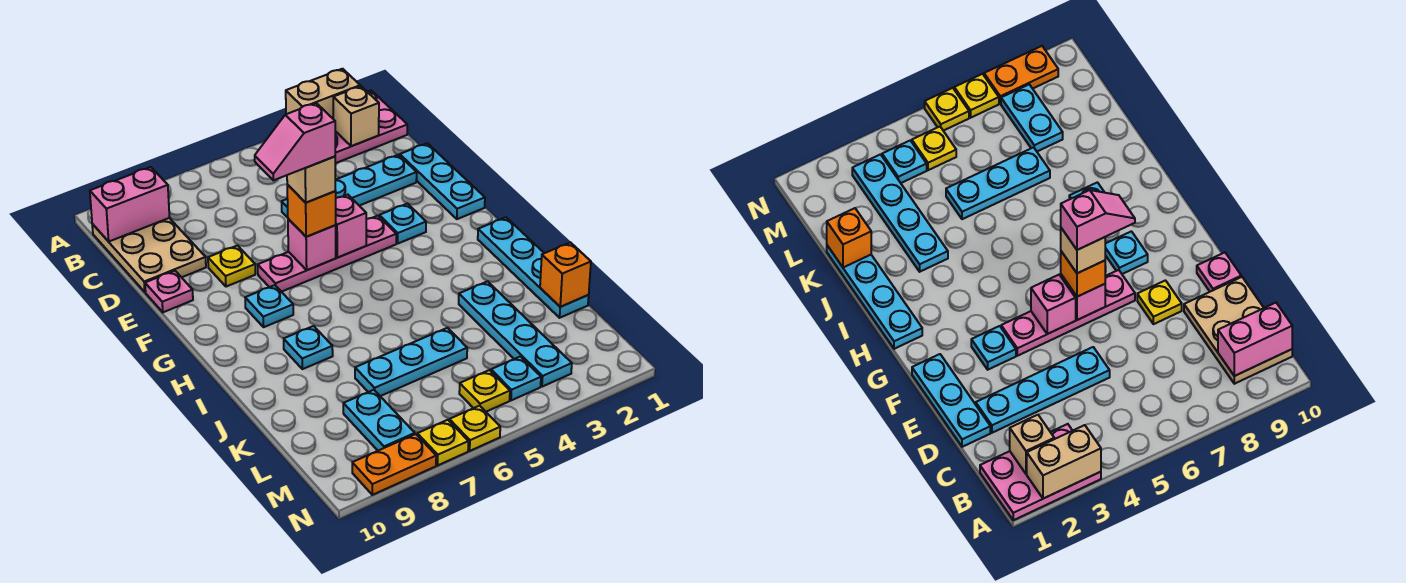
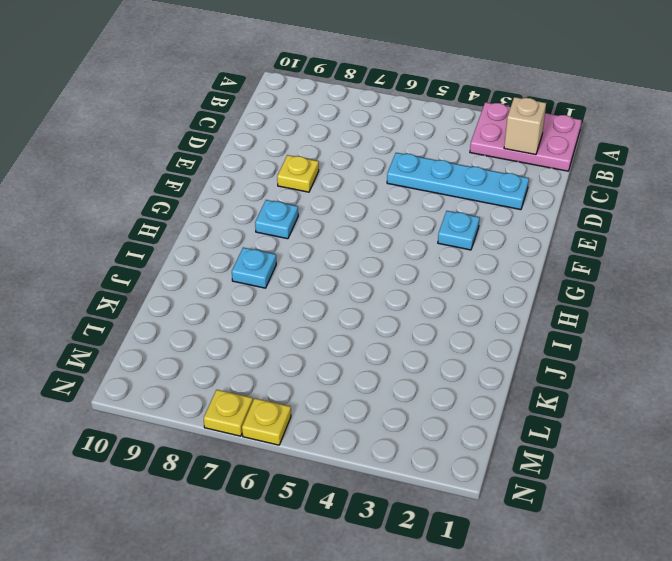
none -> tan 2x3 plate [92,218,206,292]
none -> cyan 1x3 plate [399,143,485,219]
none -> pink 1x1 plate [145,271,193,312]

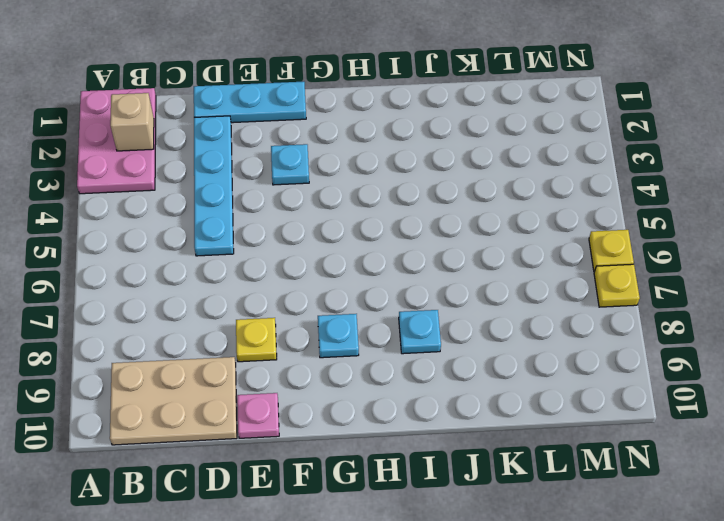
none -> pink 1x4 plate [258,216,396,292]
none -> cyan 1x4 plate [478,217,589,318]
none -> cyan 1x4 plate [459,281,572,387]

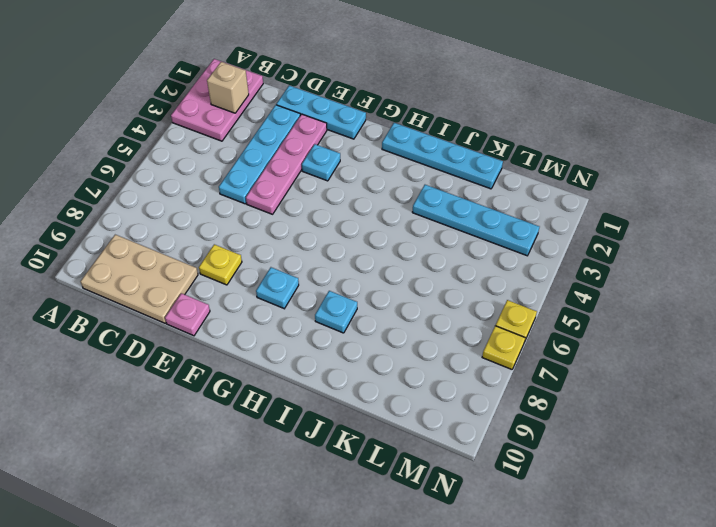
pink 1x4 plate [246,114,327,214] -> pink 1x4 plate moved to [258,216,396,292]
none -> cyan 1x3 plate [355,328,467,396]
none -> cyan 1x2 plate [343,390,415,451]
none -> cyan 1x1 plate [491,356,541,400]

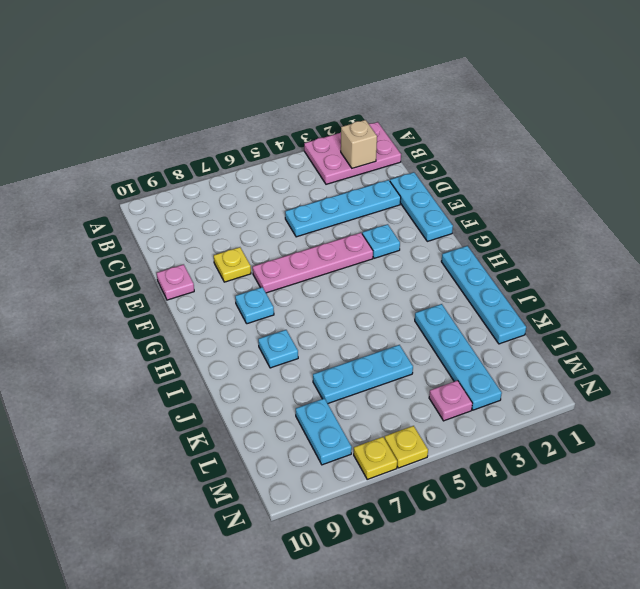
pink 1x1 plate [429,380,472,421] -> cyan 1x1 plate [491,356,541,400]
none -> tan 2x3 plate [92,218,206,292]
none -> yellow 1x1 plate [459,370,510,412]
none -> orange 1x2 plate [352,434,436,495]

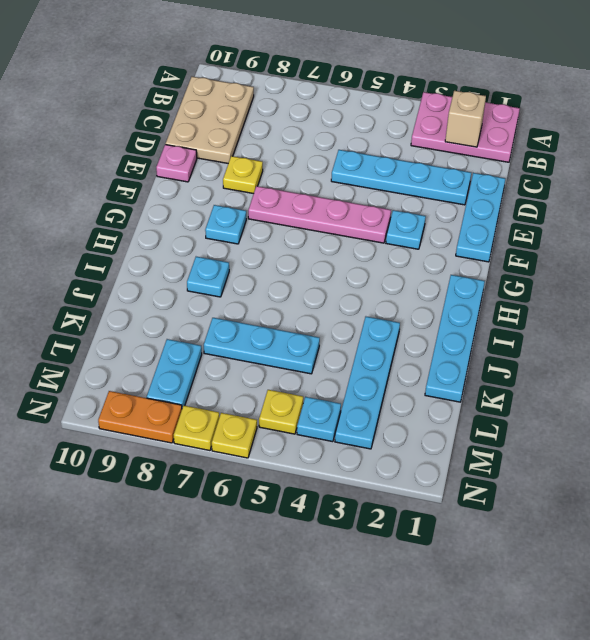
none -> tan 1x2 brick [286,69,360,118]
none -> pink 1x2 brick [90,167,170,242]
none -> pink 1x1 brick [336,195,366,258]

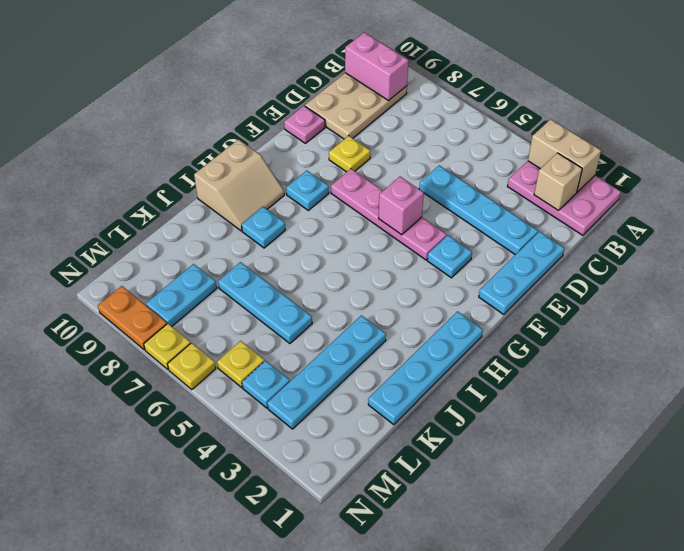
tan 2x2 slope [194,140,284,231] -> none
none -> pink 1x1 brick [288,219,336,270]
none -> orange 1x1 brick [540,242,591,307]
none -> orange 1x1 brick [287,185,336,237]

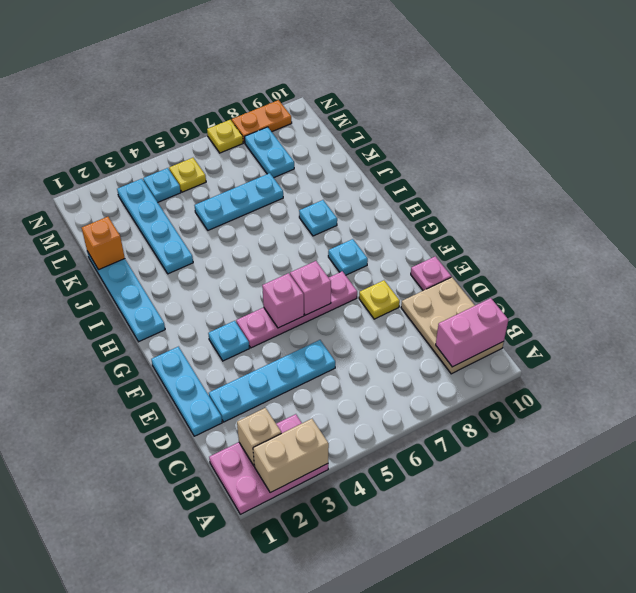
none -> yellow 1x1 plate [449,406,500,451]
none -> orange 1x1 brick [287,185,336,237]
none -> tan 1x1 brick [287,157,336,203]

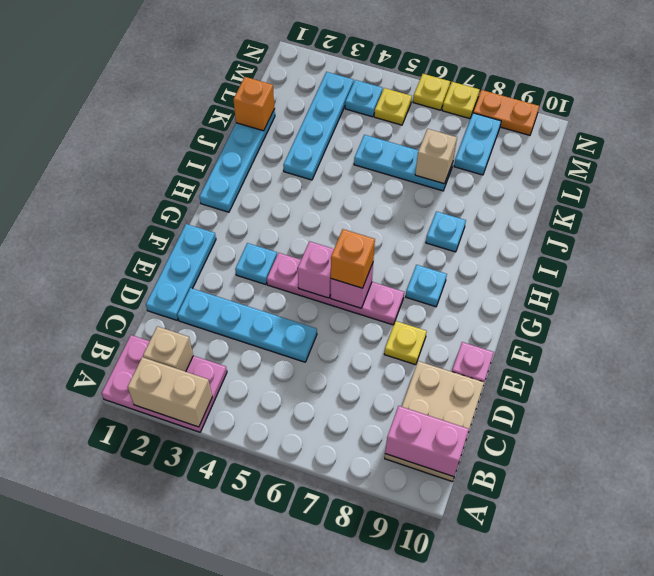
tan 1x1 brick [415,129,457,184] -> tan 1x1 brick moved to [287,157,336,203]
none -> pink 1x2 slope [255,103,335,180]

